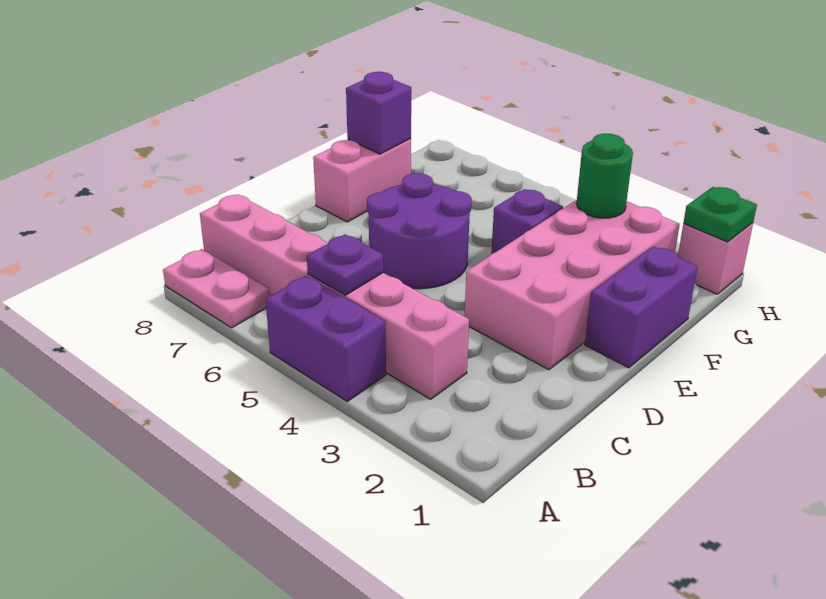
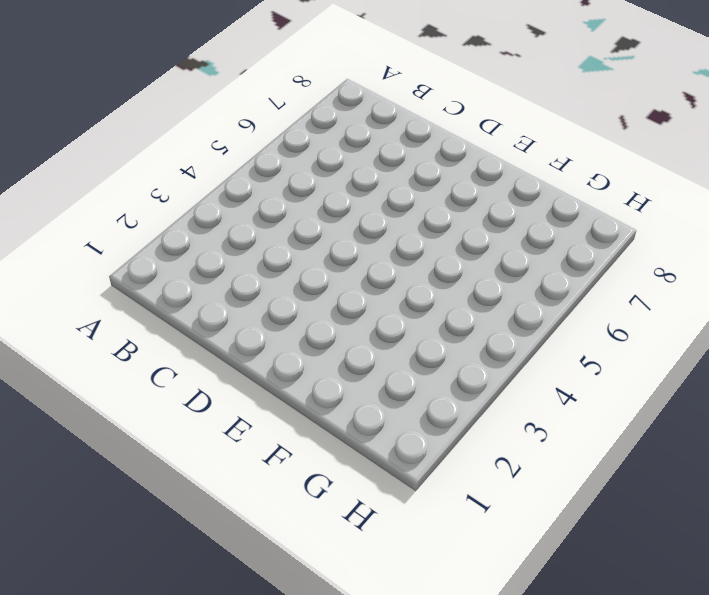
none -> purple 1x2 brick [266,276,386,401]
none -> pink 1x2 plate [163,249,270,328]
none -> pink 1x6 brick [200,194,469,399]

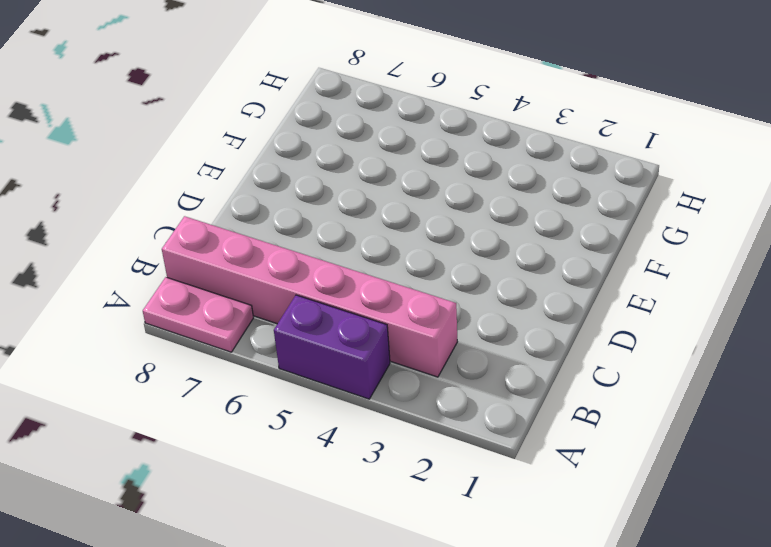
none -> pink 2x4 brick [465,200,680,370]
none -> purple 2x2 round brick [367,173,471,289]
none -> purple 1x2 brick [585,246,698,368]

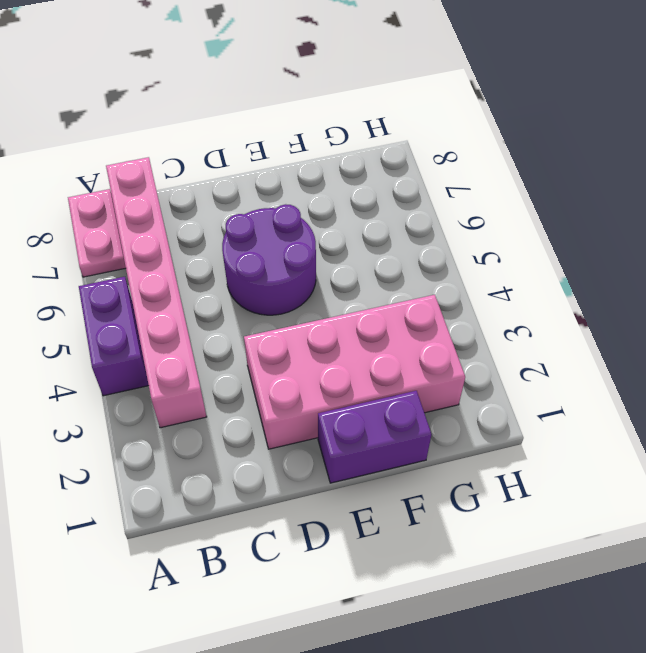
none -> pink 1x2 brick [313,139,411,222]
none -> purple 1x1 brick [491,189,563,254]
none -> pink 1x1 brick [678,223,753,294]

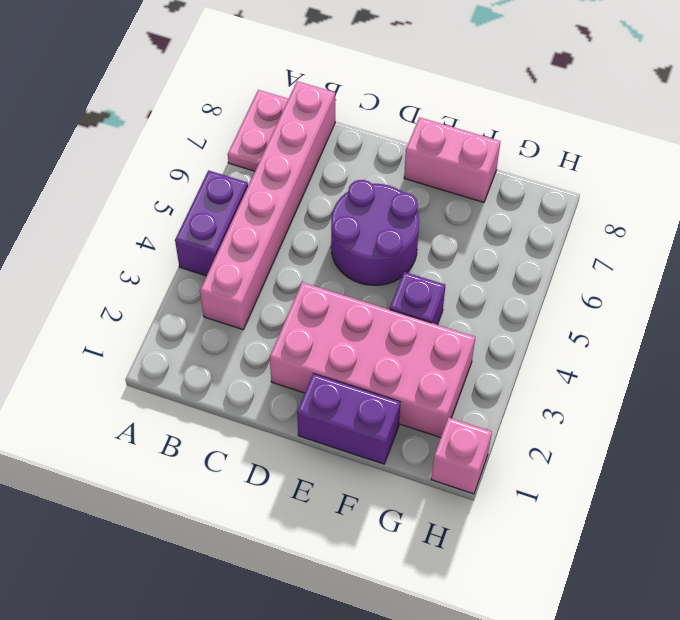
none -> purple 1x1 plate [307,234,383,295]
none -> purple 1x1 brick [346,72,411,154]
none -> green 1x1 round brick [576,134,633,218]

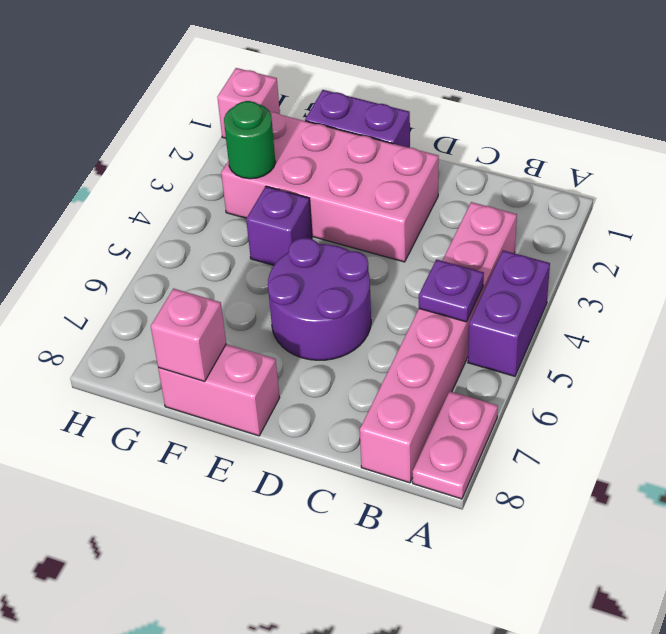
pink 1x1 brick [151,289,226,381] -> purple 1x1 brick [346,72,411,154]
none -> green 1x1 plate [684,187,757,242]

